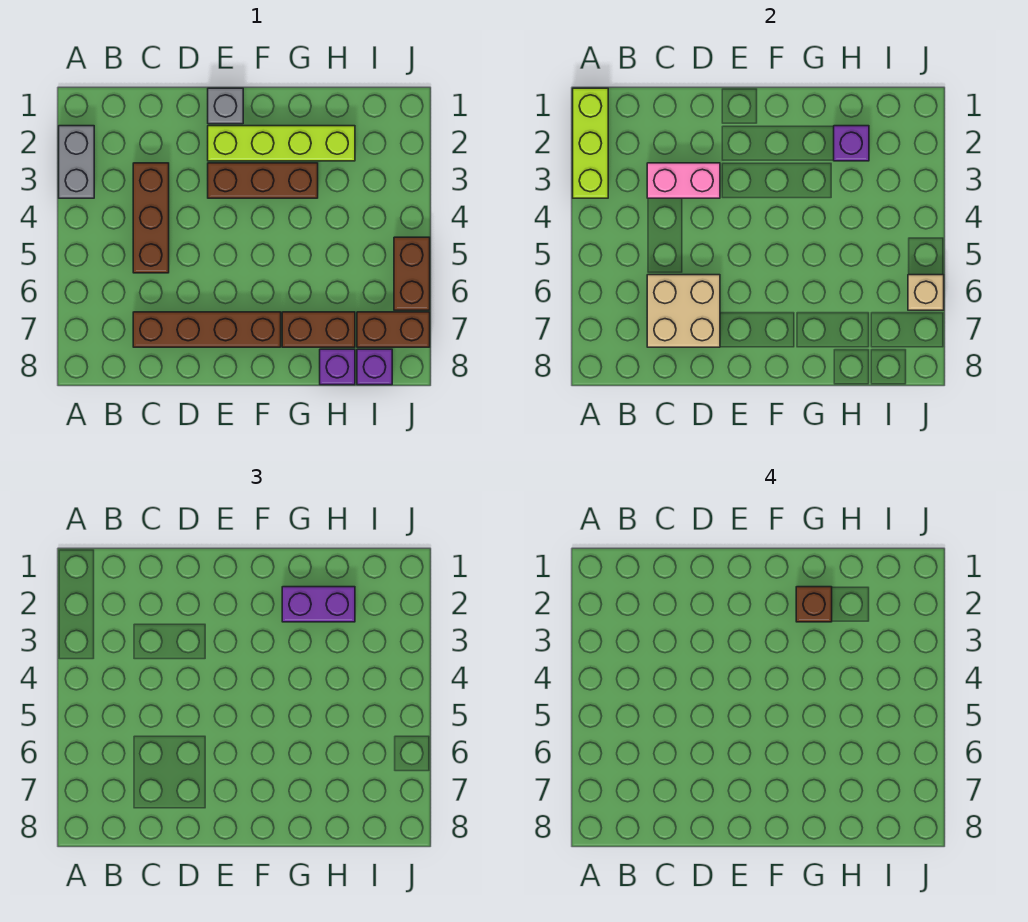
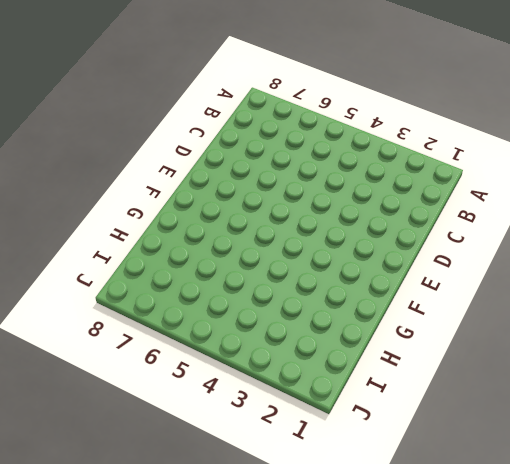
none -> grey 1x2 brick [59,126,94,198]
none -> brown 1x3 brick [133,163,169,273]
none -> brown 1x4 brick [133,312,281,347]

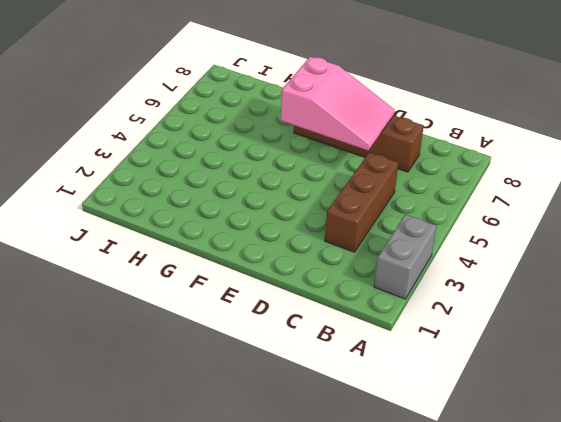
pink 2x3 slope [281,57,394,150] -> tan 2x2 brick [647,275,720,347]
none -> grey 1x1 brick [208,88,243,124]
none -> lime 1x4 brick [208,126,355,161]
none -> brown 1x3 brick [208,163,318,198]

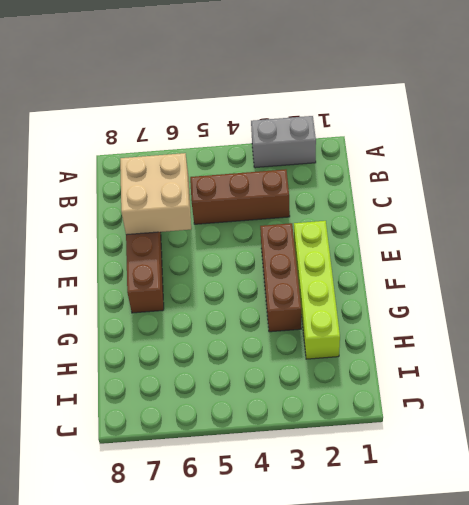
none -> grey 1x1 brick [208,88,243,124]
none -> brown 1x2 brick [282,312,355,347]
none -> purple 1x1 brick [320,349,355,385]

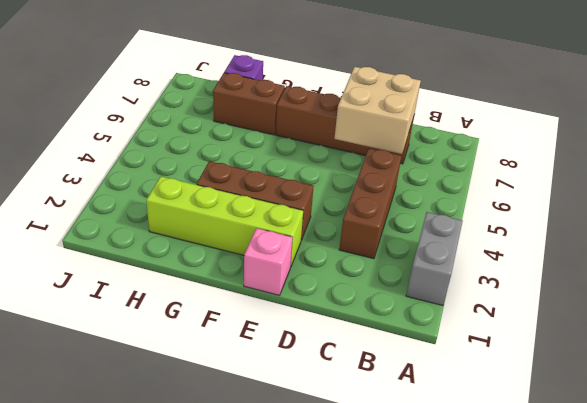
pink 1x1 brick [244,228,293,295] -> grey 1x1 brick [208,88,243,124]
none -> brown 1x2 brick [357,312,430,347]
none -> purple 1x1 brick [357,349,392,385]
none -> brown 1x2 brick [394,237,430,310]

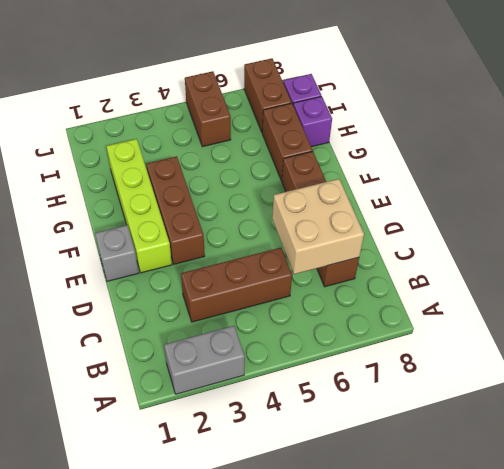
brown 1x2 brick [185,71,231,147] -> brown 1x2 brick turned to [394,237,430,310]
none -> lime 1x3 brick [573,88,608,198]
none -> pink 1x2 brick [647,163,720,198]
none -> purple 1x1 brick [834,126,869,161]

